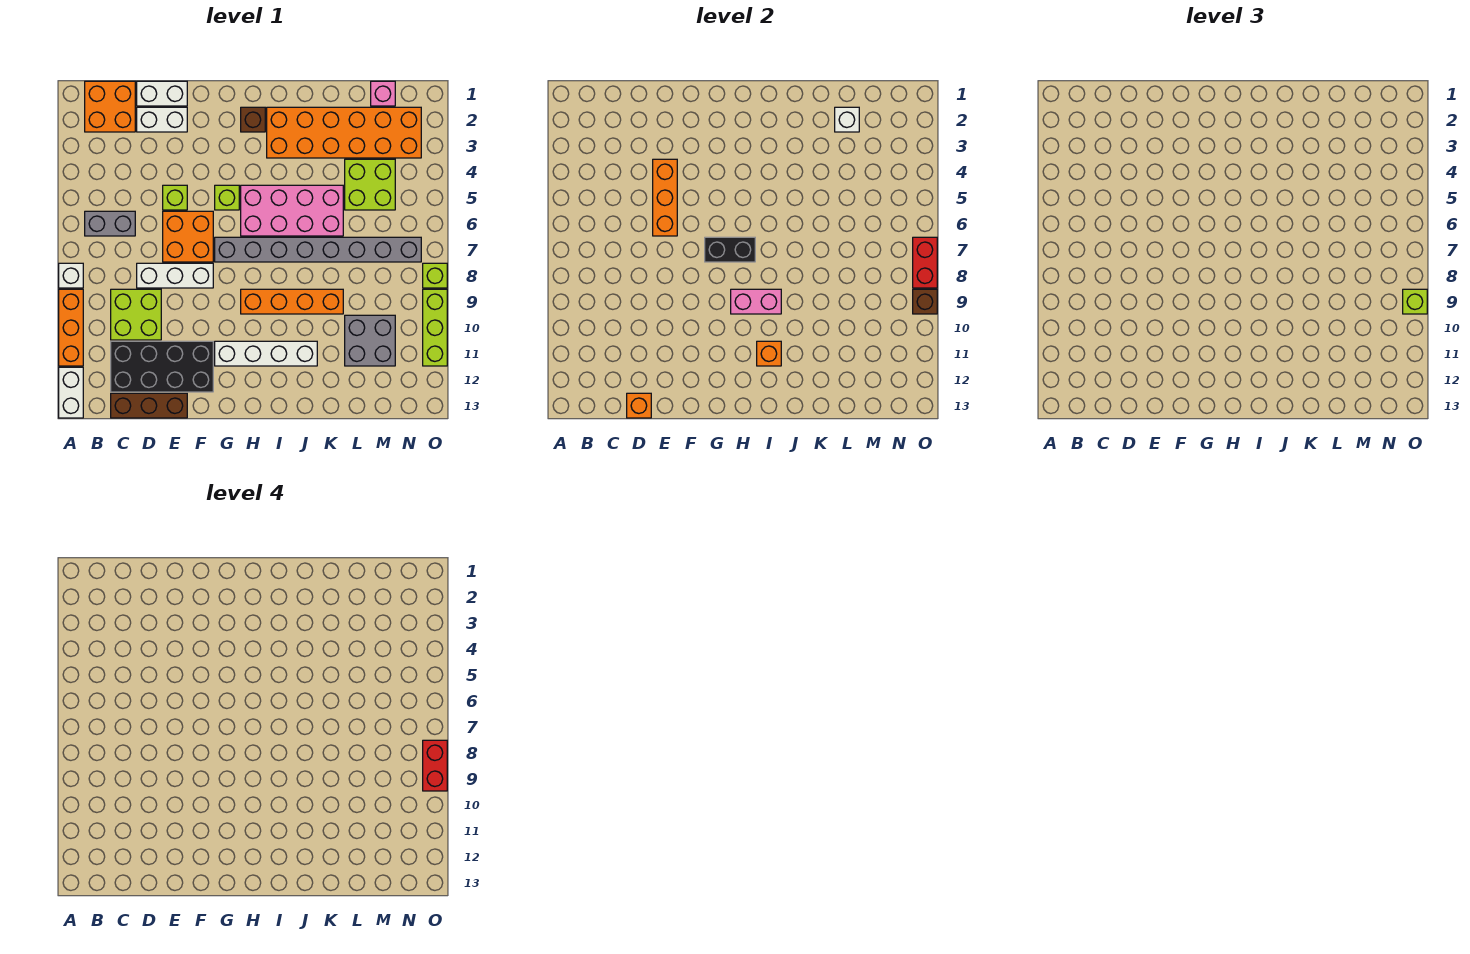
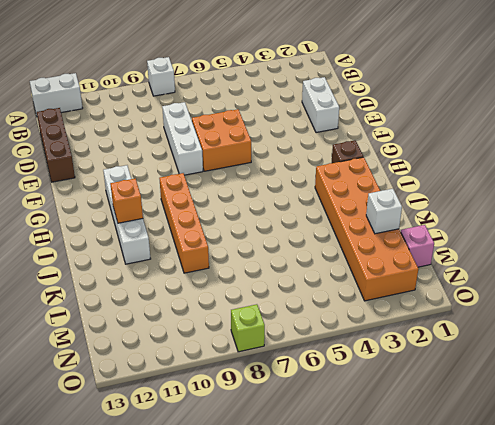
none -> orange 1x3 brick [59,289,83,366]
none -> orange 2x2 brick [85,81,135,132]
none -> grey 1x2 brick [85,211,135,236]
none -> lime 2x2 brick [111,289,161,340]

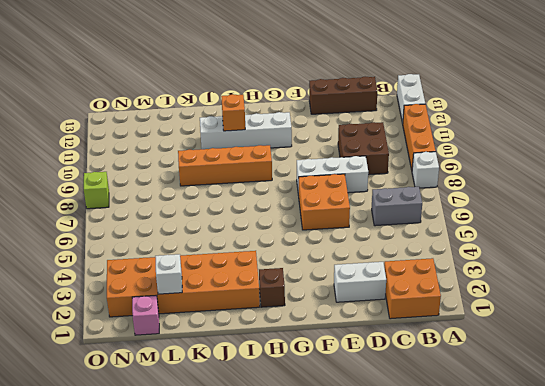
brown 2x2 brick [338,122,389,175] -> lime 2x2 brick [111,289,161,340]
none -> black 2x4 brick [111,341,213,392]
none -> white 1x2 brick [137,81,187,106]
none -> lime 1x1 brick [163,185,187,210]
none -> lime 1x1 brick [215,185,239,210]

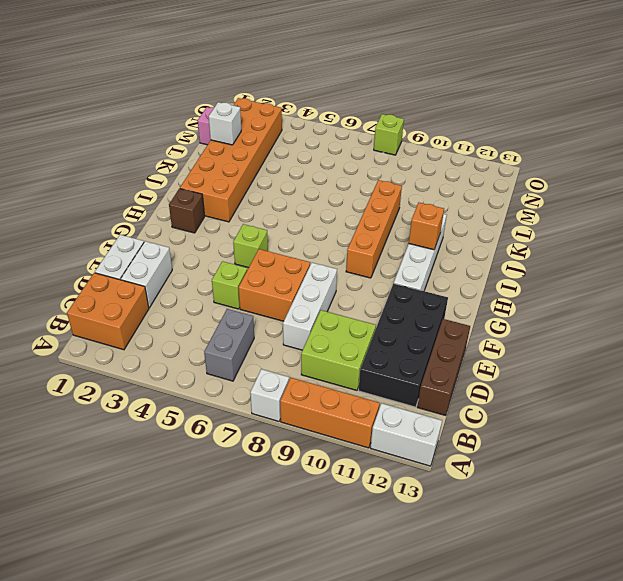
none -> grey 1x8 brick [215,237,421,262]
none -> pink 2x4 brick [241,185,343,236]
none -> lime 2x2 brick [345,159,395,210]
none -> grey 2x2 brick [345,315,395,366]

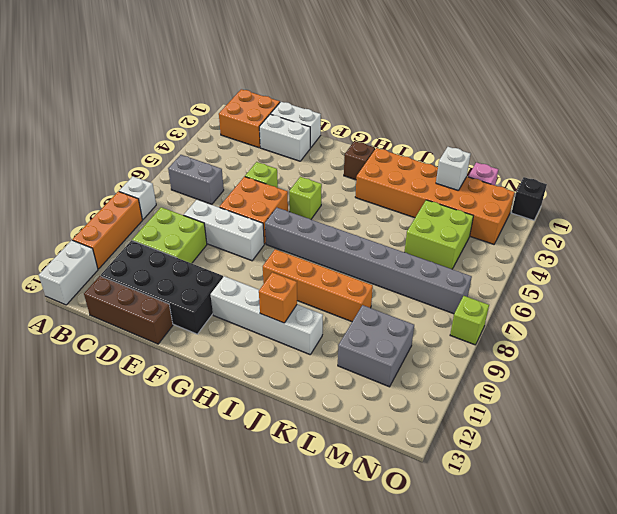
black 1x1 brick [512,177,547,220] -> none
none -> pink 2x4 brick [241,185,343,236]
none -> lime 1x3 brick [423,289,447,366]
none -> orange 1x1 brick [627,393,651,418]
none -> orange 1x3 brick [653,159,677,236]

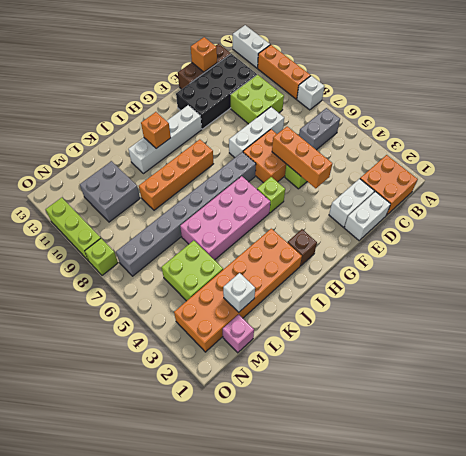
none -> black 1x2 brick [705,237,755,262]
none -> pink 1x2 brick [731,289,781,314]
none -> red 1x2 brick [913,237,937,288]
none -> brown 1x1 brick [913,289,937,314]

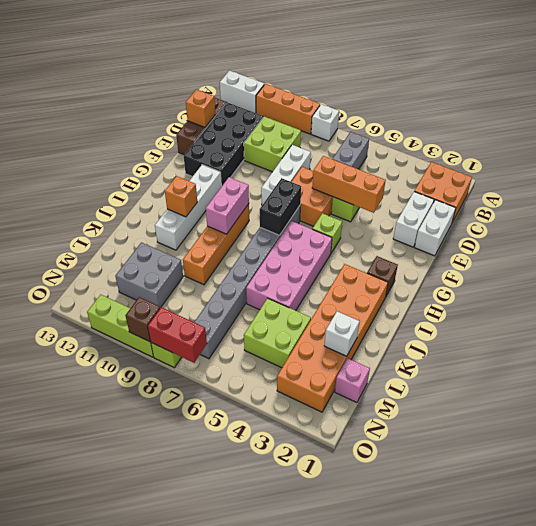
none -> lime 1x1 brick [1403,289,1427,314]
none -> red 1x2 brick [423,740,447,791]

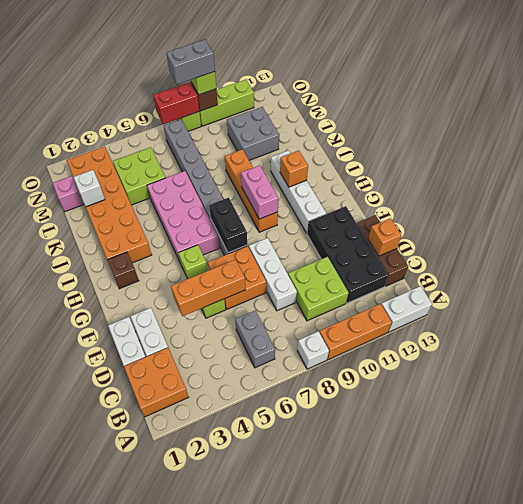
grey 1x2 brick [166,40,215,84] -> red 1x2 brick [423,740,447,791]

